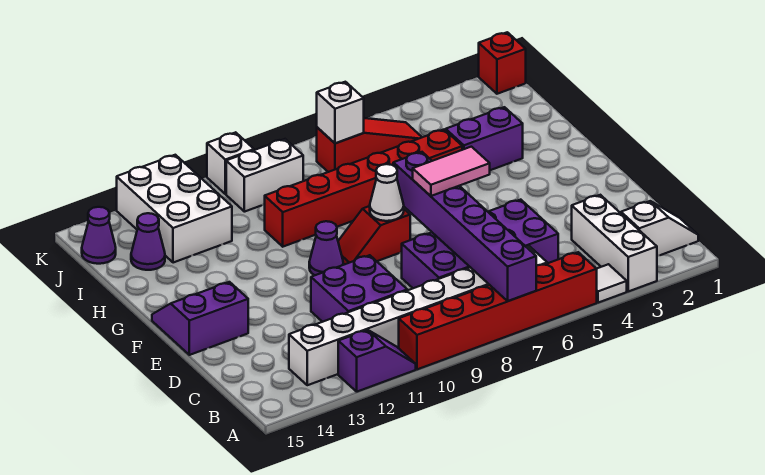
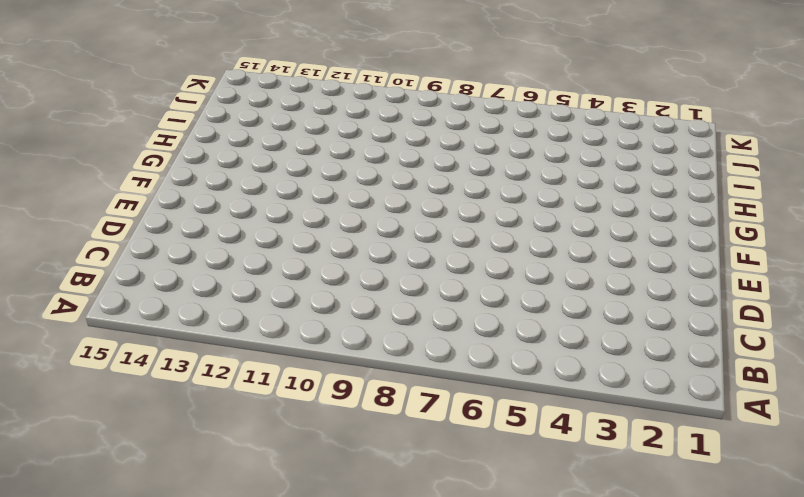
none -> white 1x3 brick [572,195,657,291]
none -> white 1x1 tile [597,264,627,303]
none -> red 1x6 brick [399,252,597,369]

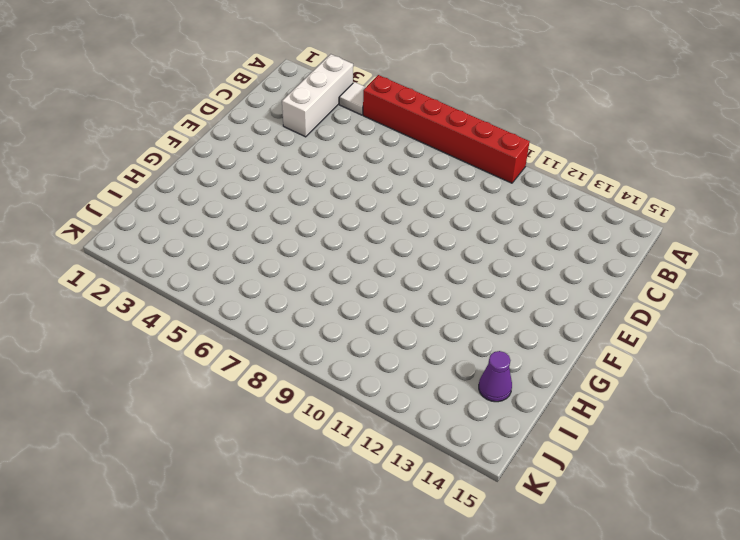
none -> purple 1x2 slope [338,330,416,392]
none -> white 1x2 slope [621,201,698,256]
none -> white 1x8 brick [289,246,547,385]

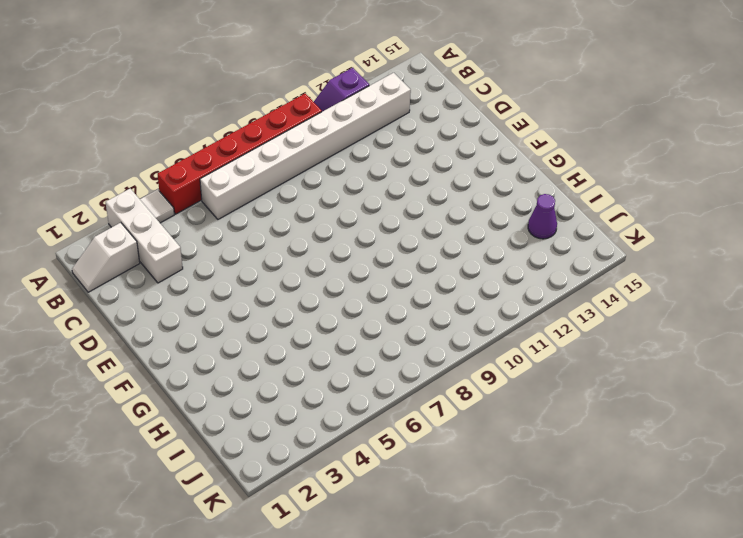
none -> purple 2x4 brick [402,200,558,288]
none -> purple 2x2 brick [311,255,407,322]
none -> purple 2x2 slope [152,282,248,355]

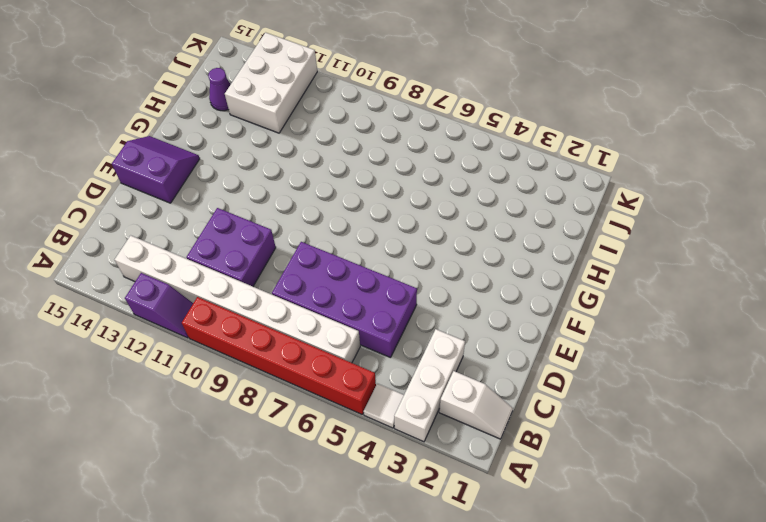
none -> red 1x2 slope [338,206,410,265]
none -> purple 1x1 cone [309,221,343,275]
none -> purple 1x2 brick [446,107,523,170]

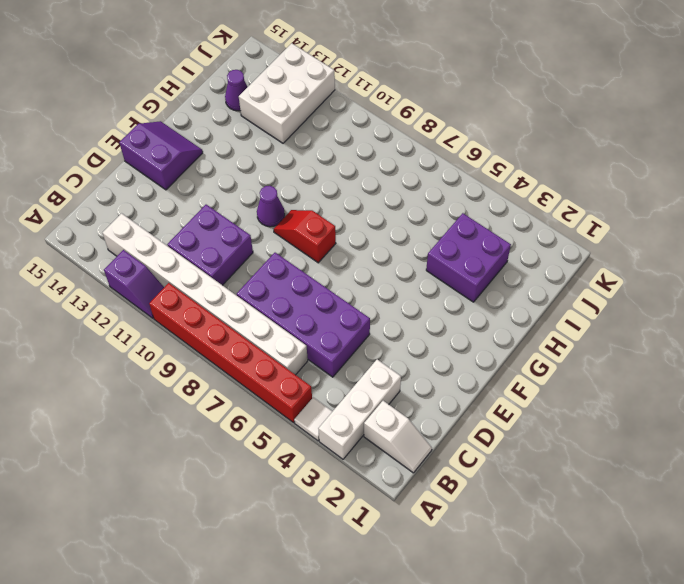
purple 2x2 brick [426,213,511,302] -> purple 1x2 brick [446,107,523,170]
none -> red 1x6 brick [265,130,462,247]
none -> red 1x3 slope [317,118,422,172]
none -> white 1x2 brick [226,139,303,212]

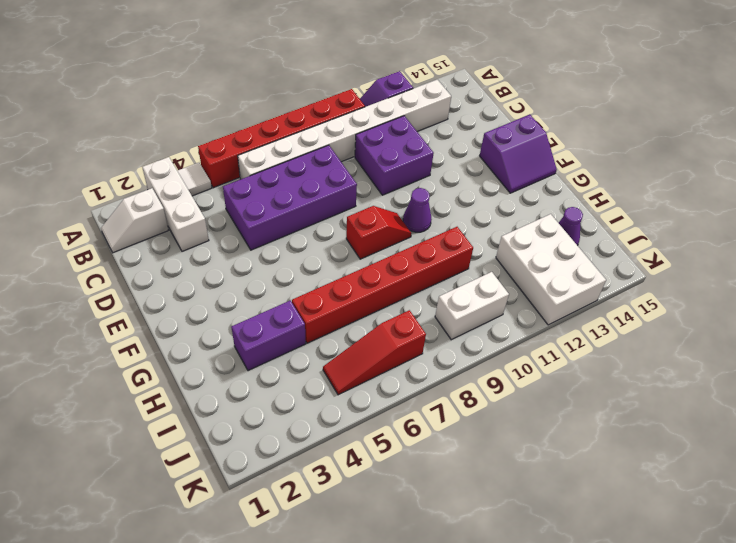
none -> purple 1x1 cone [82,207,116,264]
none -> red 1x1 brick [479,32,526,94]
none -> white 1x1 brick [207,132,254,194]

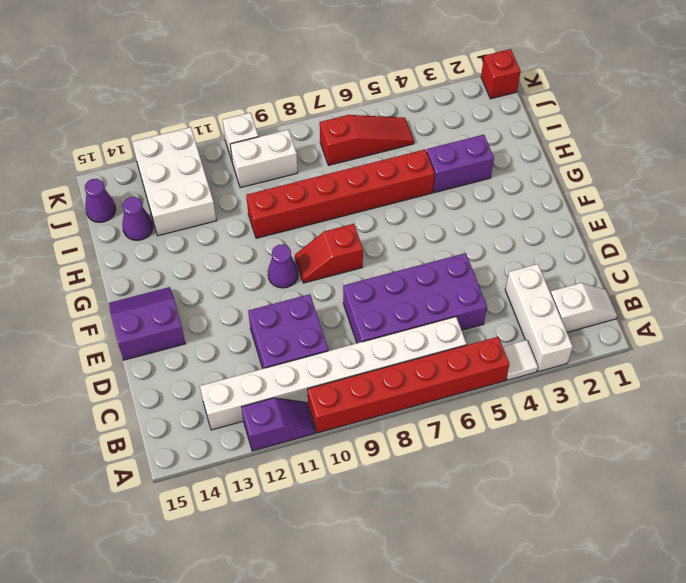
none -> purple 1x6 brick [393,152,536,301]
none -> white 1x1 cone [370,164,404,221]
none -> white 1x1 brick [317,82,364,143]

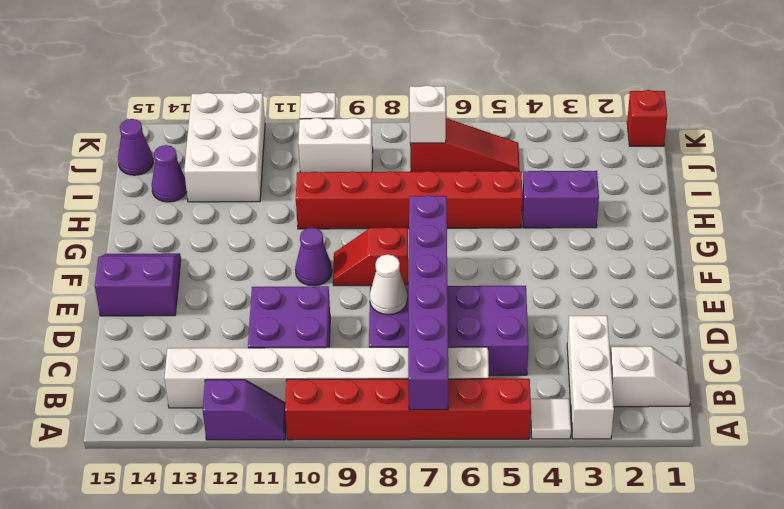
white 1x1 cone [370,254,407,315] -> white 1x1 cone moved to [370,164,404,221]
none -> pink 1x2 tile [413,147,490,196]

